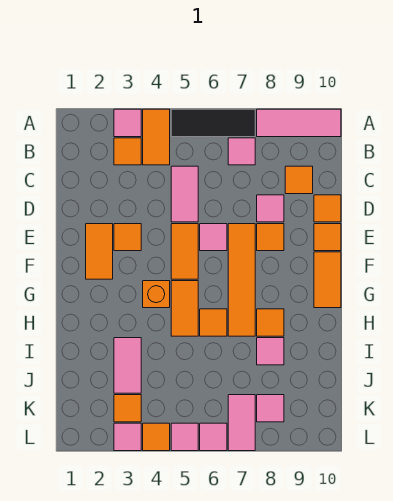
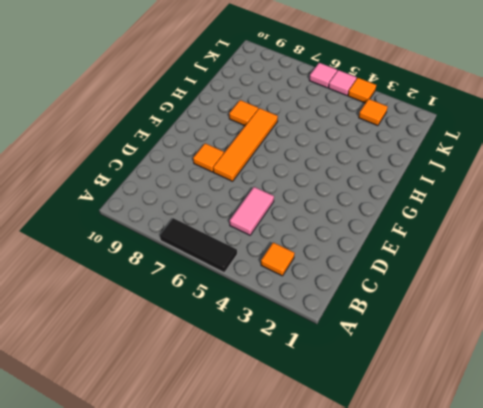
none -> pink 1x1 tile [114,109,141,137]
none -> orange 1x2 tile [143,109,170,165]
none -> pink 1x3 tile [257,109,341,137]
none -> pink 1x1 tile [228,138,255,165]

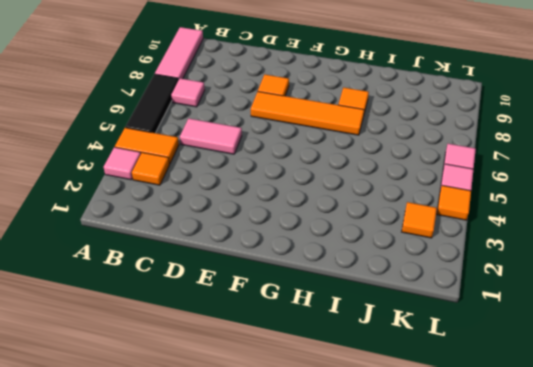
none -> orange 1x1 tile [285,166,313,194]
none -> pink 1x1 tile [257,195,284,222]
none -> orange 1x1 tile [314,195,341,222]
none -> orange 1x2 tile [86,224,113,279]

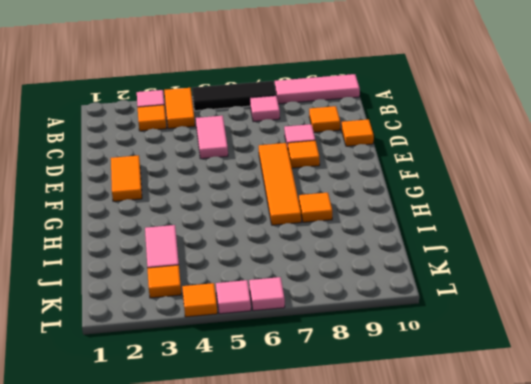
none -> orange 1x1 tile [114,224,141,251]
none -> orange 1x2 tile [171,224,198,279]
none -> pink 1x1 tile [200,224,227,251]
none -> orange 1x1 tile [314,224,341,251]

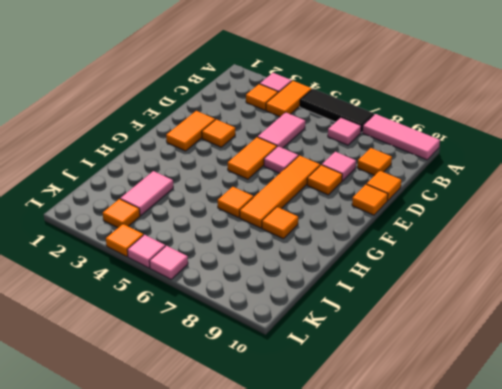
none -> orange 1x2 tile [314,252,341,308]
none -> orange 1x1 brick [143,281,170,308]
none -> orange 1x2 tile [171,281,198,336]
none -> pink 1x1 tile [257,338,284,365]

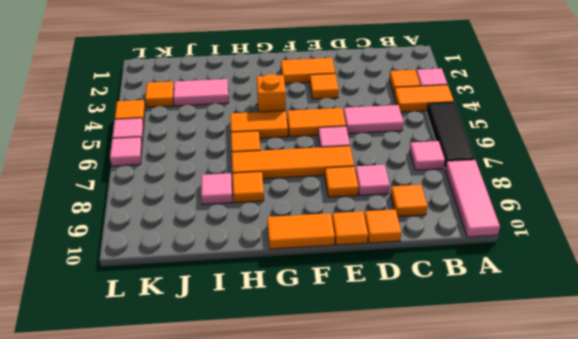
none -> pink 1x2 tile [228,395,255,451]
none -> pink 1x1 tile [257,395,284,422]
none -> pink 1x1 tile [114,423,141,451]

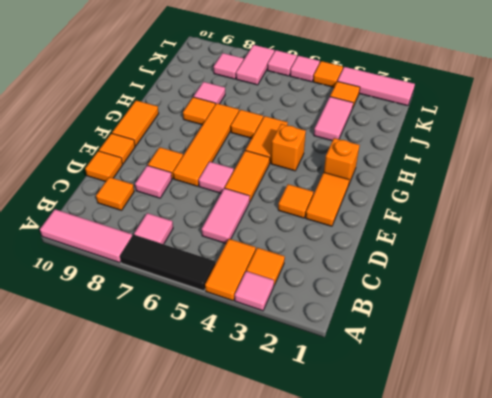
orange 1x1 brick [324,138,360,186] -> none
pink 1x3 tile [338,67,415,106] -> pink 1x1 tile [114,423,141,451]

